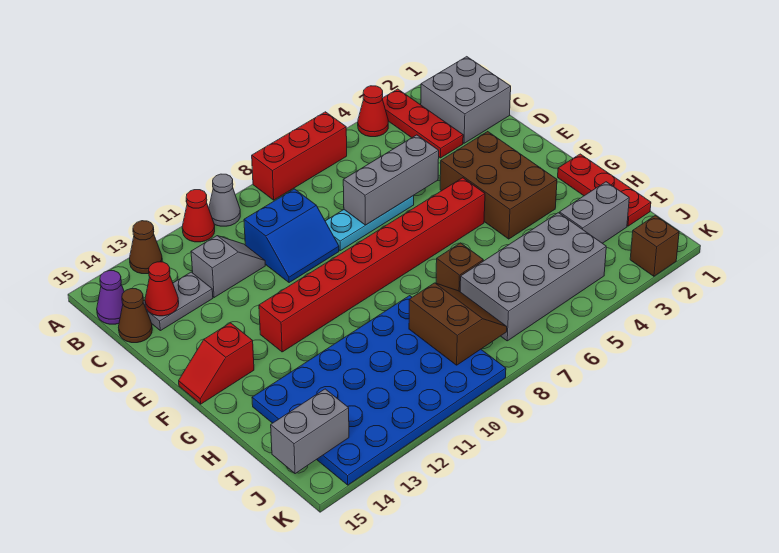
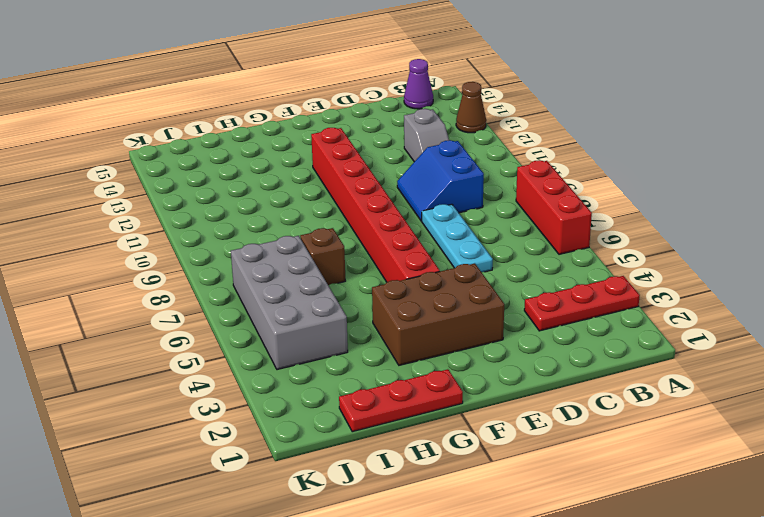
none -> red 1x1 cone [358,86,388,137]
none -> grey 1x1 cone [209,174,240,226]
none -> red 1x1 cone [182,190,215,242]

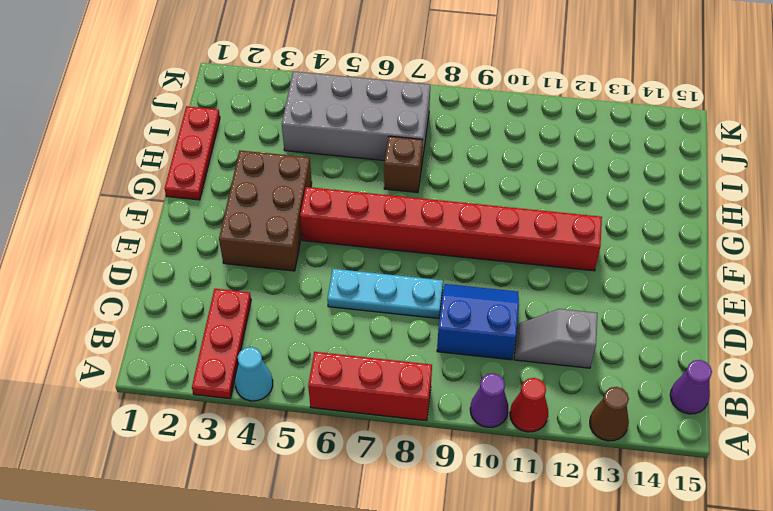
cyan 1x1 cone [235,347,273,401] -> red 1x1 cone [358,86,388,137]
purple 1x1 cone [470,373,508,427] -> grey 1x1 cone [209,174,240,226]
none -> grey 2x2 brick [421,57,511,143]
none -> grey 1x2 plate [143,272,213,331]
none -> brown 1x1 cone [118,289,152,343]

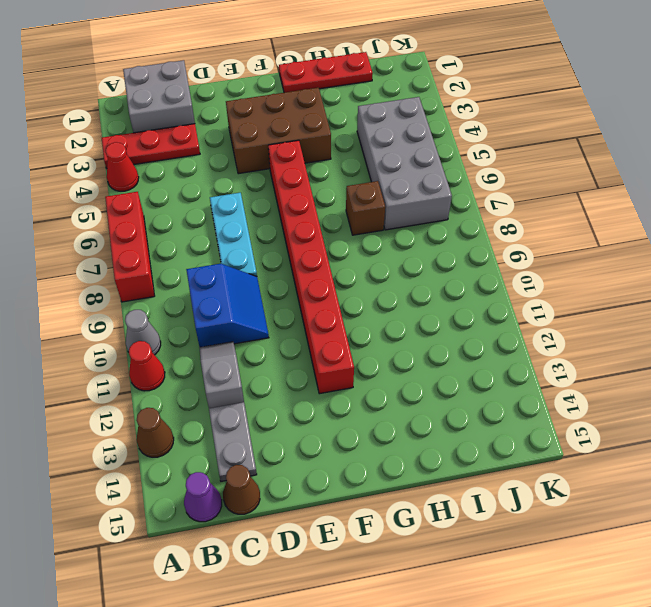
none -> red 1x2 slope [179,323,254,404]
none -> blue 4x6 plate [252,296,506,485]
none -> grey 1x2 brick [560,182,629,243]

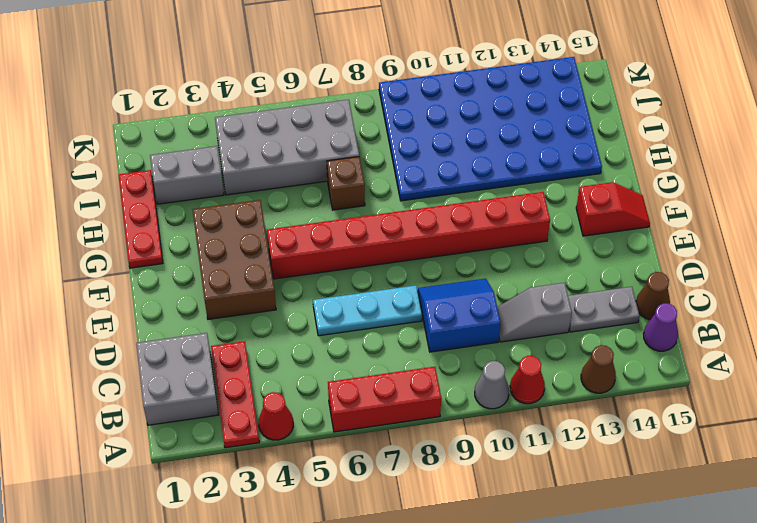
none -> brown 1x1 brick [630,215,679,276]
none -> red 1x1 cone [145,262,179,316]
none -> grey 1x3 brick [343,135,439,225]

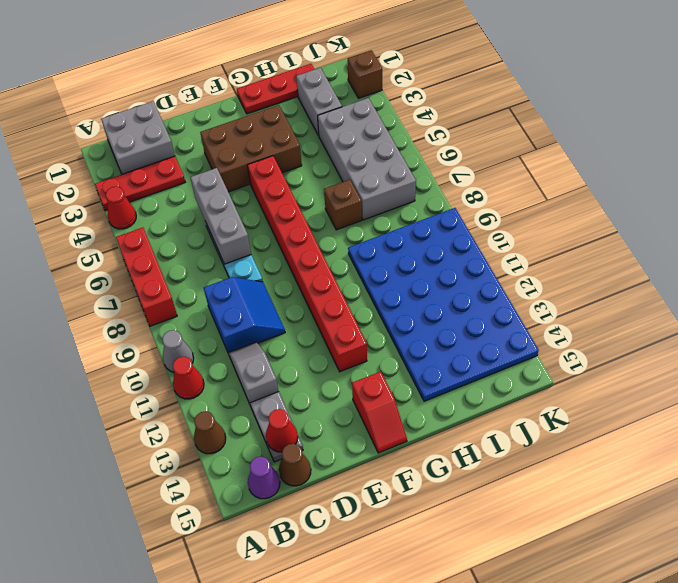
none -> brown 2x2 slope [409,283,507,365]
none -> grey 1x2 brick [271,389,349,474]

